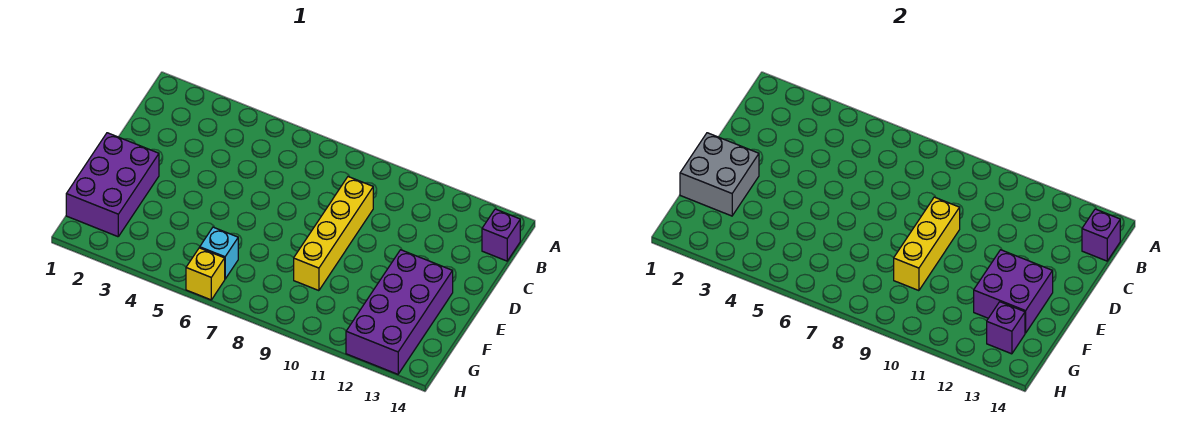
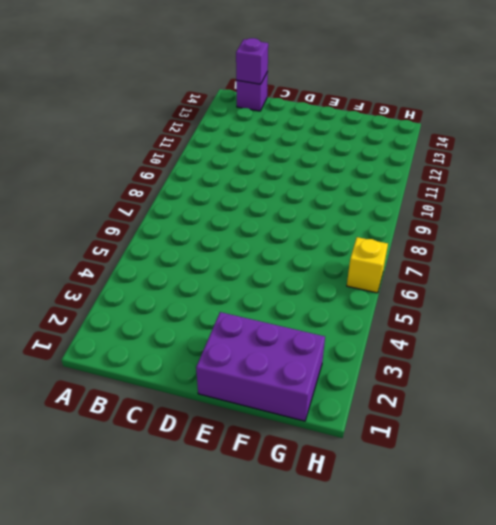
none -> yellow 1x4 brick [294,177,373,291]
none -> purple 2x4 brick [346,250,453,374]

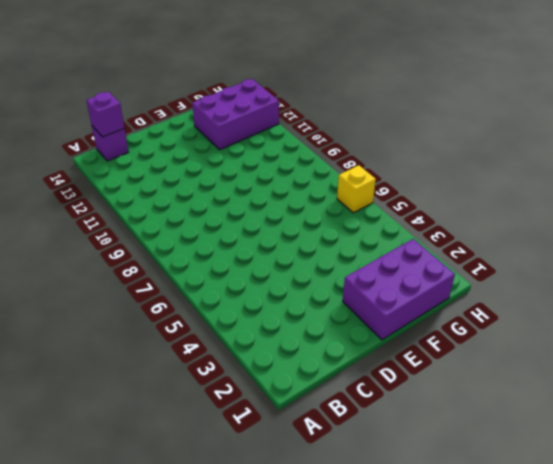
purple 2x3 brick [192,79,279,150] -> purple 2x4 brick [346,250,453,374]
none -> yellow 1x4 brick [294,177,373,291]
none -> cyan 1x1 brick [200,227,238,279]

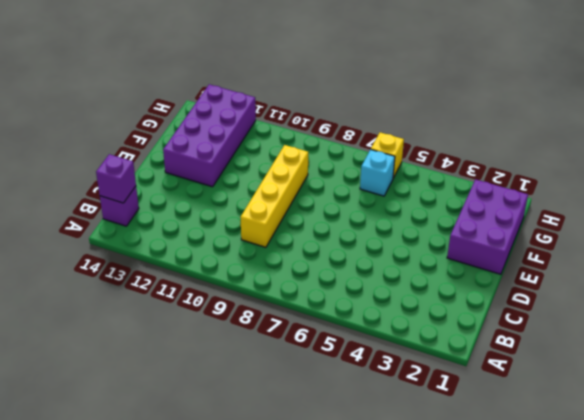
none -> yellow 1x3 brick [894,197,960,291]
none -> grey 2x2 brick [680,133,759,216]

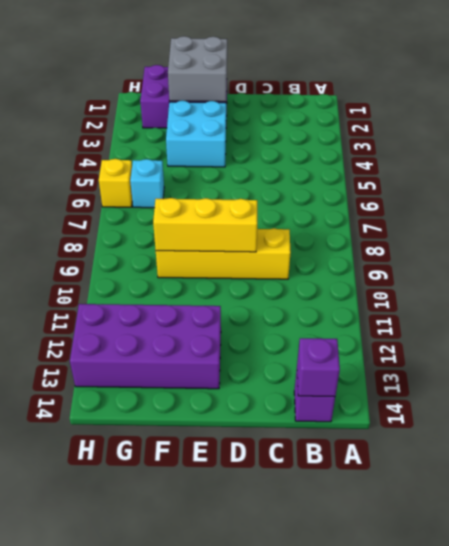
cyan 2x2 brick [166,101,226,167] -> none
none -> purple 2x2 brick [974,250,1053,333]
none -> purple 1x1 brick [987,302,1025,354]

